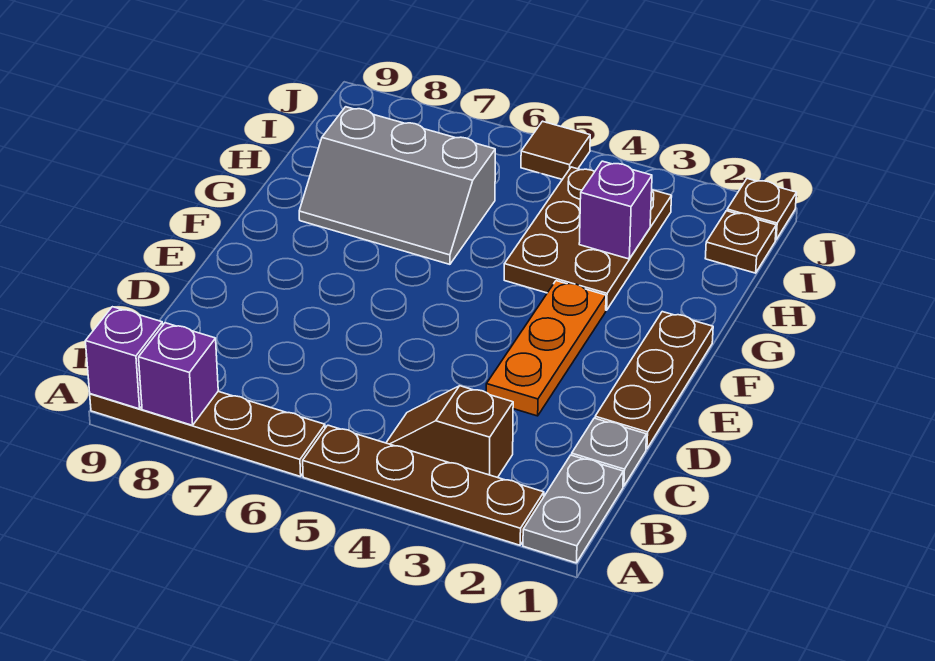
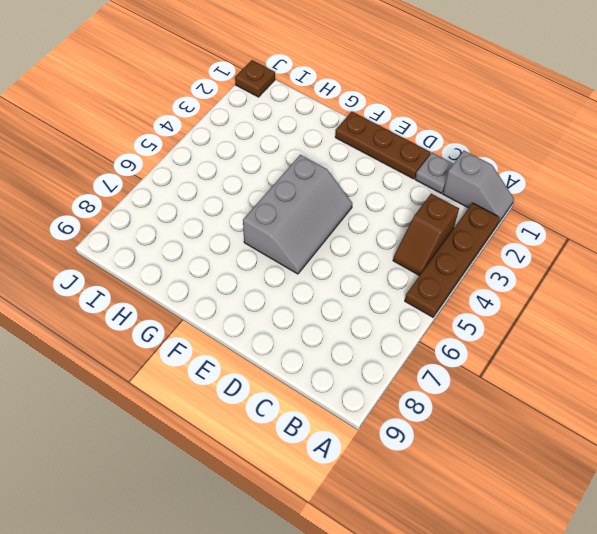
grey 1x2 slope [443,151,514,223] -> grey 1x2 plate [523,455,623,563]
grey 2x3 slope [243,155,352,274] -> grey 2x3 slope moved to [299,107,495,264]
none -> brown 1x4 plate [90,391,325,477]
none -> orange 1x3 plate [486,281,606,416]
none -> brown 2x3 plate [504,167,672,310]

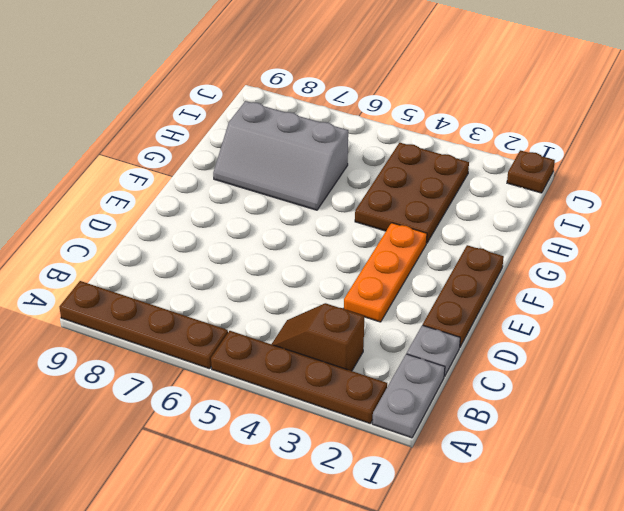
none -> brown 1x1 plate [705,211,776,273]
none -> brown 1x1 tile [521,121,590,179]
none -> purple 1x1 brick [139,323,218,425]

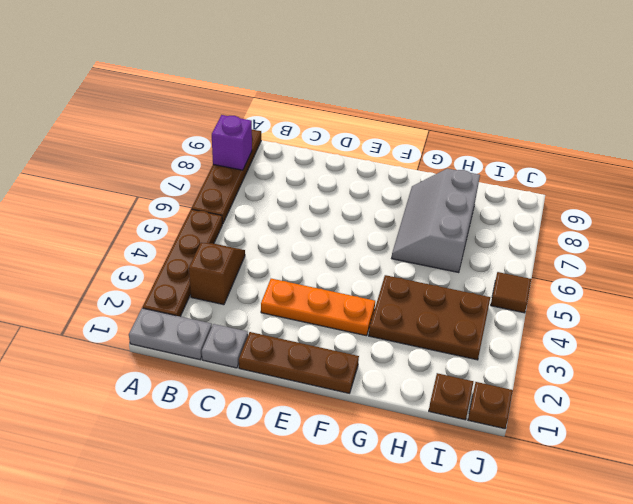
none -> purple 1x1 brick [86,307,163,409]
none -> purple 1x1 brick [579,161,652,259]

